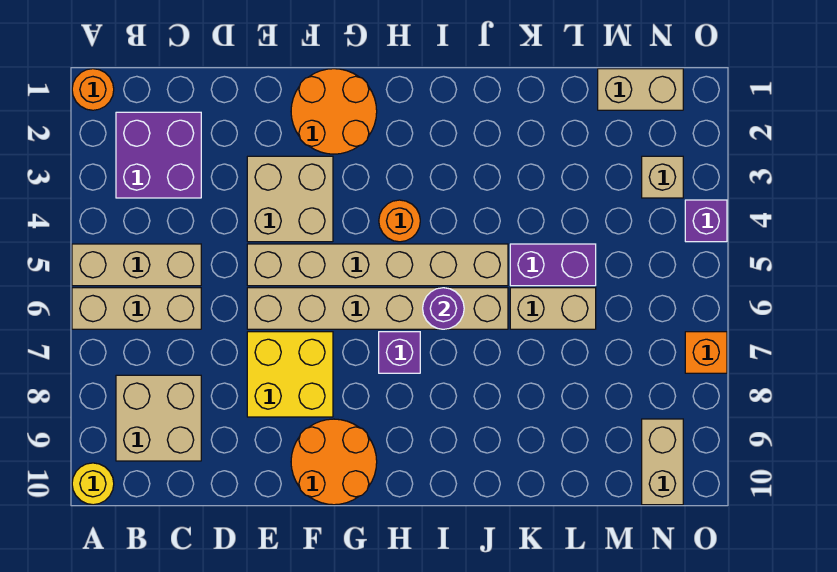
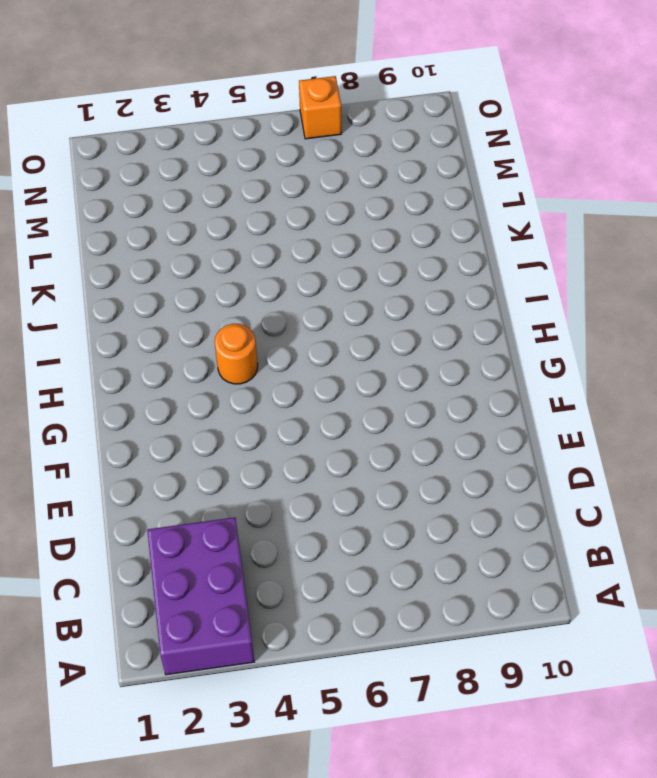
purple 2x3 brick [147,517,255,675] -> purple 2x2 brick [116,112,201,198]
none -> orange 1x1 round brick [72,69,114,110]
none -> tan 1x3 brick [72,244,201,286]
none -> tan 1x3 brick [72,288,201,329]

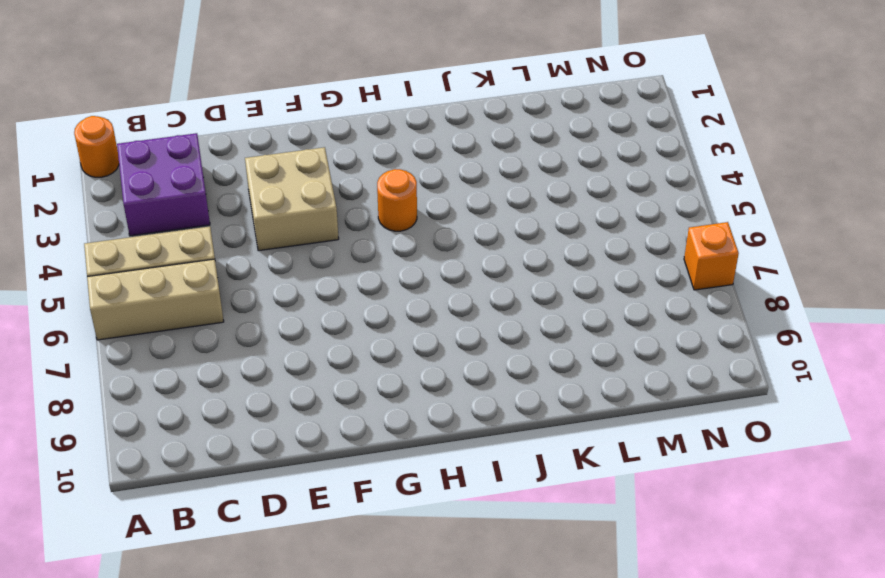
none -> yellow 1x1 round brick [72,463,114,505]
none -> tan 2x2 brick [116,375,201,461]
none -> tan 1x6 brick [247,244,508,286]

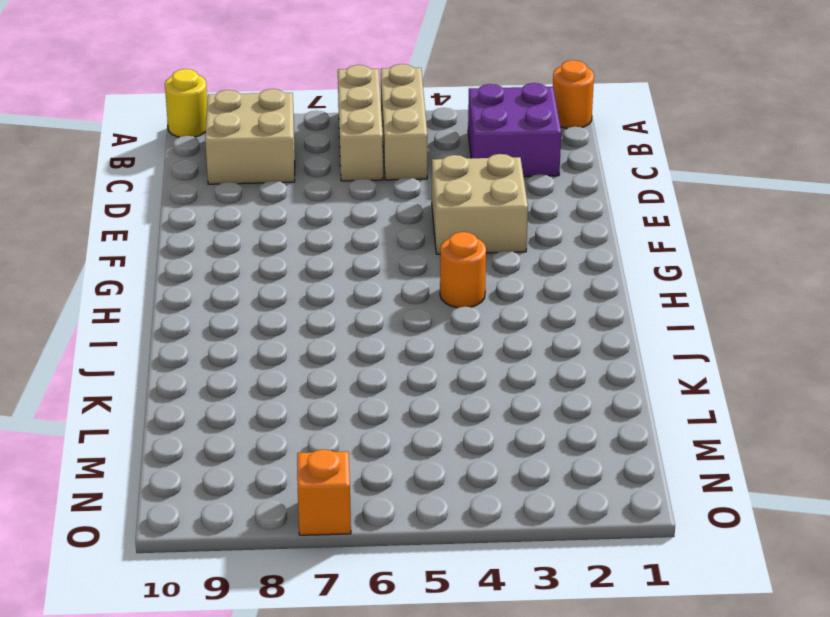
none -> tan 1x6 brick [247,244,508,286]
none -> tan 1x6 brick [247,288,508,329]
none -> yellow 2x2 brick [247,332,333,417]

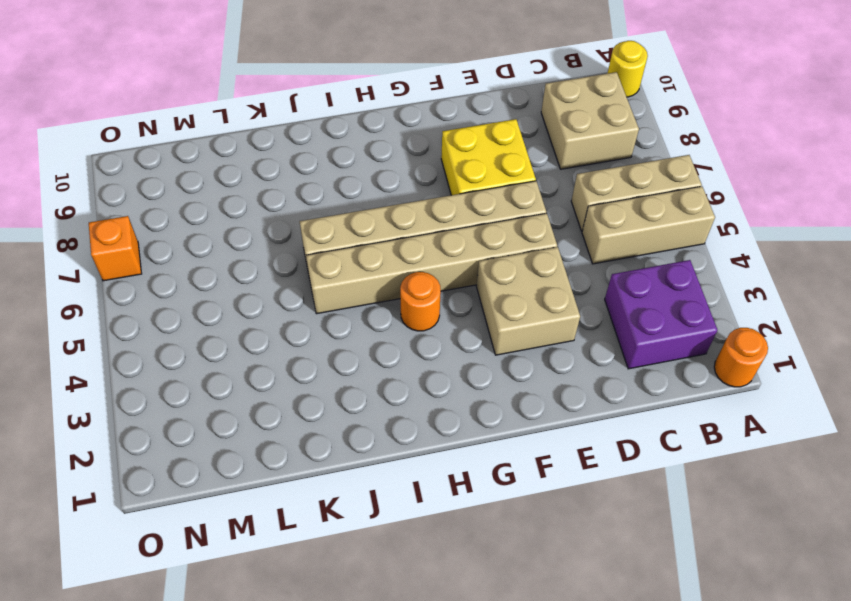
none -> orange 2x2 round brick [291,69,377,154]
none -> orange 2x2 round brick [291,419,377,505]
none -> purple 1x1 brick [379,332,420,373]

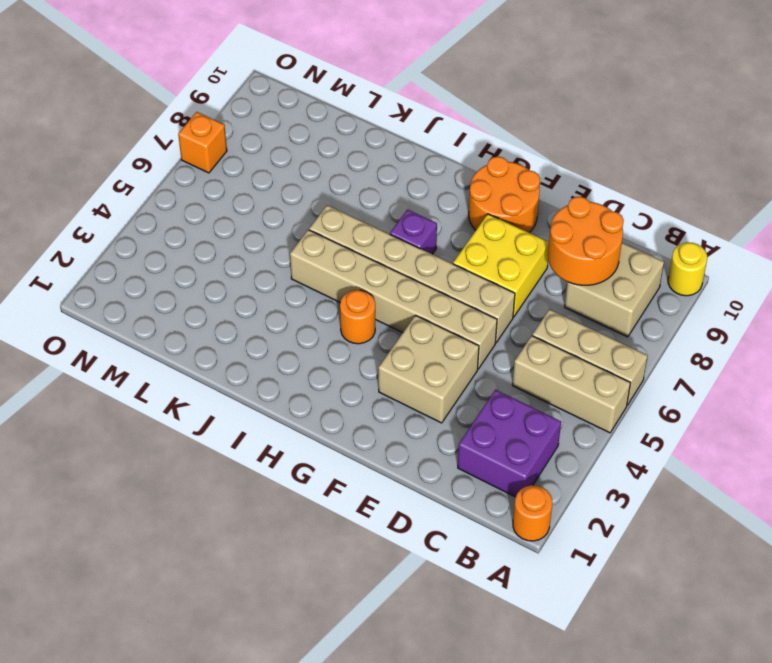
orange 2x2 round brick [548,197,624,285] -> orange 2x2 round brick moved to [291,69,377,154]
none -> purple 1x2 brick [510,244,596,286]
none -> tan 1x2 brick [510,288,596,329]
none -> tan 1x2 brick [598,69,683,110]

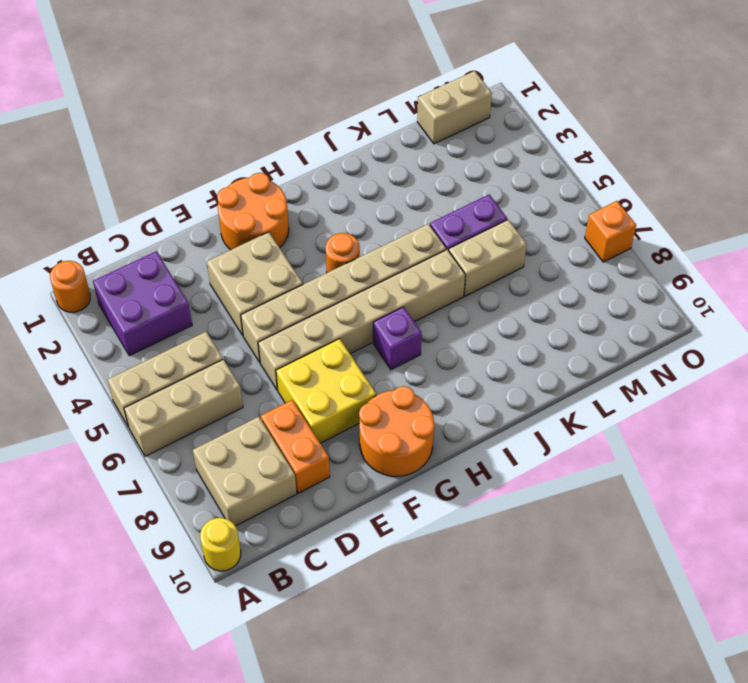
orange 1x2 brick [261,400,330,493] -> none
none -> tan 1x1 brick [642,156,683,198]
none -> tan 1x2 brick [642,419,683,505]
none -> purple 1x1 brick [685,200,727,242]

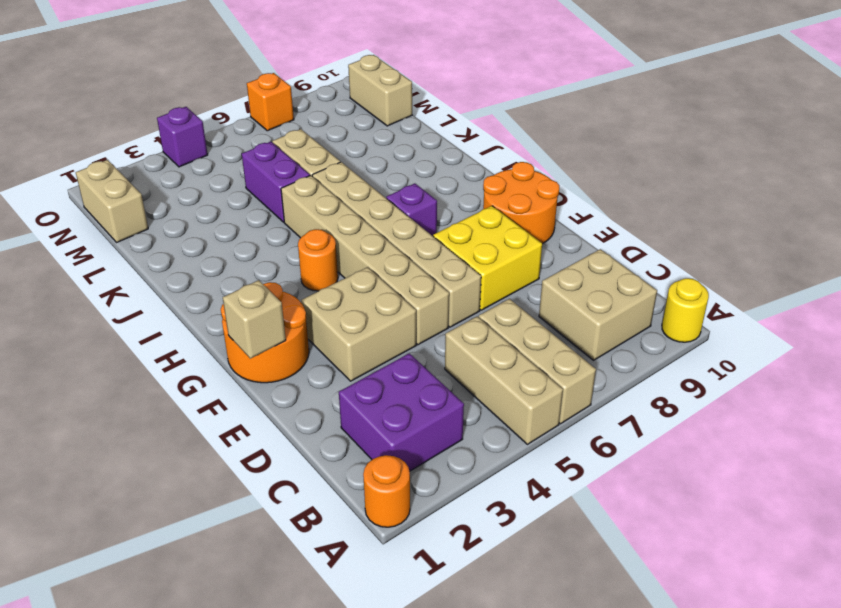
tan 1x1 brick [223,280,286,358] -> tan 1x1 brick moved to [642,156,683,198]
tan 1x2 brick [348,55,412,126] -> tan 1x2 brick turned to [642,419,683,505]
none -> purple 1x1 round brick [423,288,464,329]

